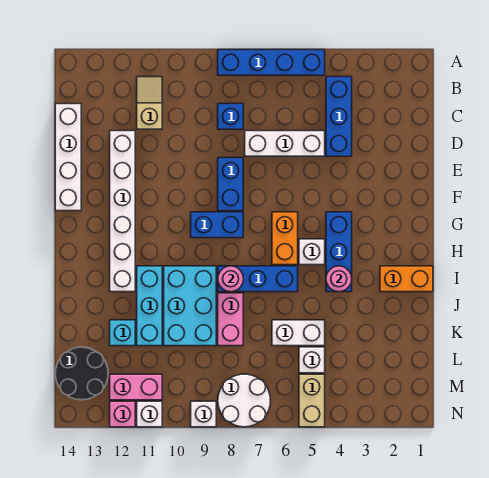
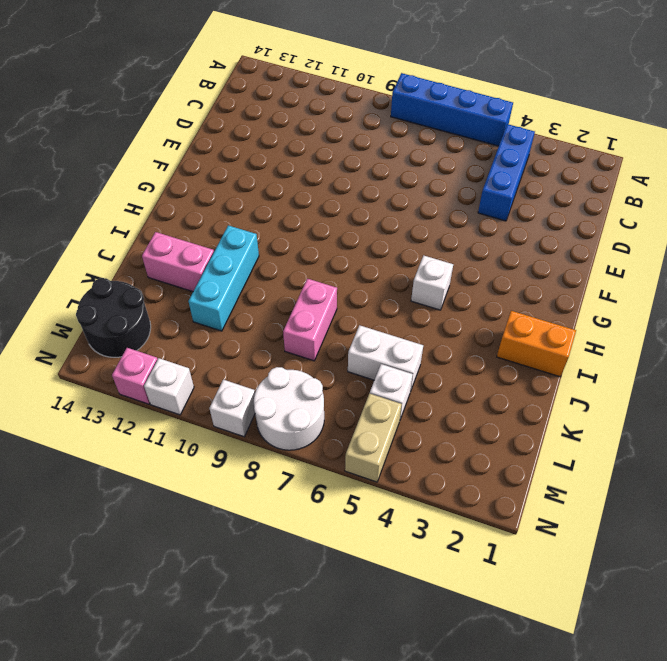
pink 1x2 brick [142,232,214,292] -> pink 1x2 brick moved to [110,374,162,400]
none -> tan 1x2 slope [137,77,162,129]
none -> blue 1x1 brick [218,104,243,129]
none -> white 1x4 brick [55,104,81,211]

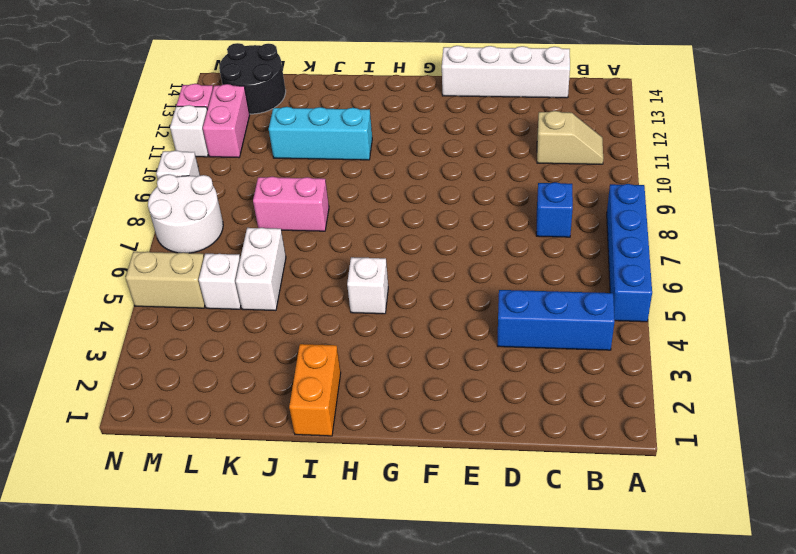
none -> white 1x3 brick [245,131,325,156]
none -> white 1x6 brick [110,131,135,292]
none -> blue 1x2 brick [218,158,243,211]

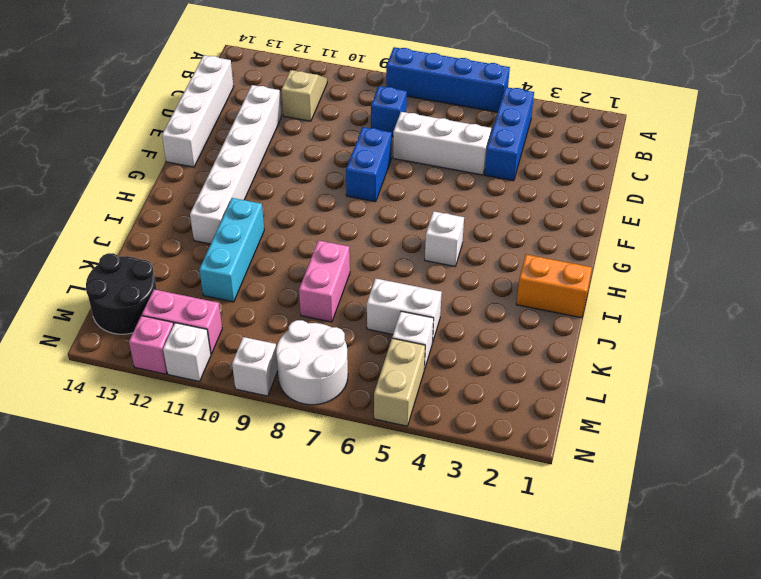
none -> blue 1x3 brick [326,212,352,292]
none -> orange 1x2 brick [272,212,298,265]
none -> blue 1x2 brick [191,212,243,238]

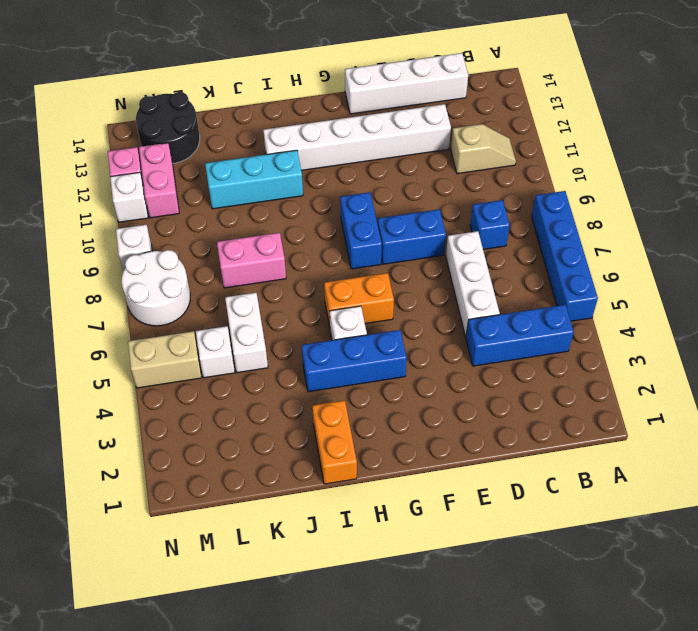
none -> blue 1x3 brick [218,266,298,292]
none -> cyan 2x3 brick [164,266,216,346]
none -> cyan 1x1 brick [110,320,135,346]

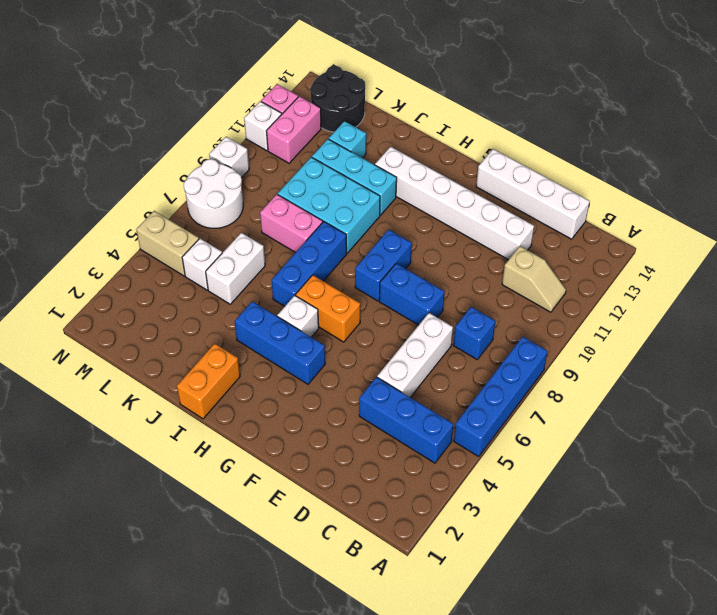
none -> pink 1x1 round brick [326,266,352,292]
none -> pink 1x1 round brick [218,266,243,292]

